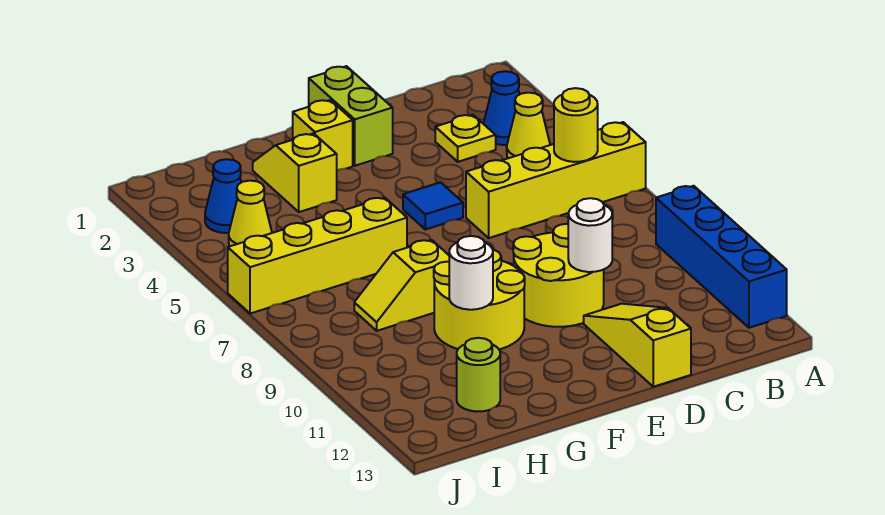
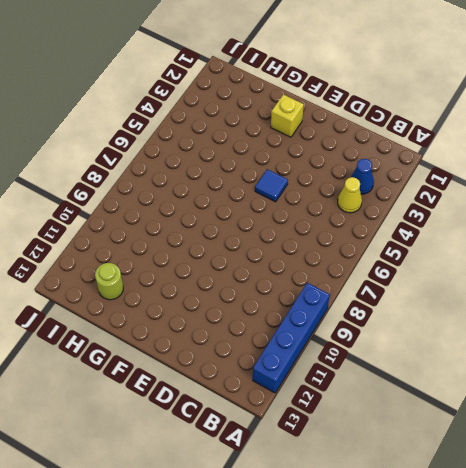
none -> yellow 1x4 brick [466,122,646,238]
none -> yellow 1x1 plate [435,115,496,162]
none -> yellow 2x2 round brick [513,224,604,327]

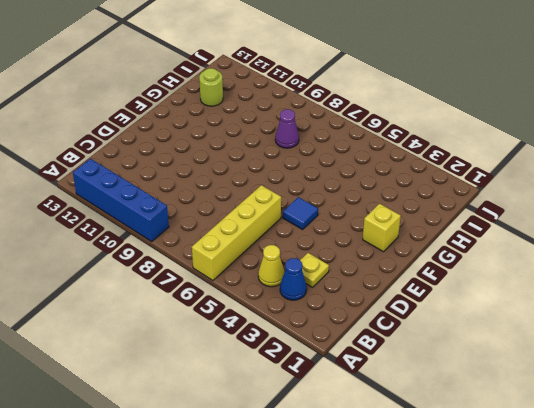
purple 1x1 cone [275,109,299,148] -> yellow 1x2 slope [354,240,449,331]
none -> yellow 2x2 round brick [513,224,604,327]
none -> yellow 1x3 slope [584,304,691,387]
none -> lime 1x2 brick [309,66,393,166]

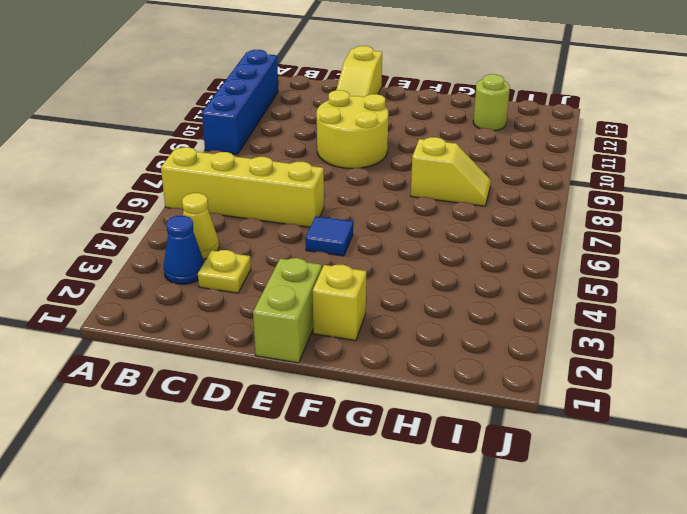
none -> yellow 2x2 round brick [434,250,525,349]
none -> yellow 1x2 slope [253,133,337,212]
none -> yellow 1x4 brick [228,197,407,314]

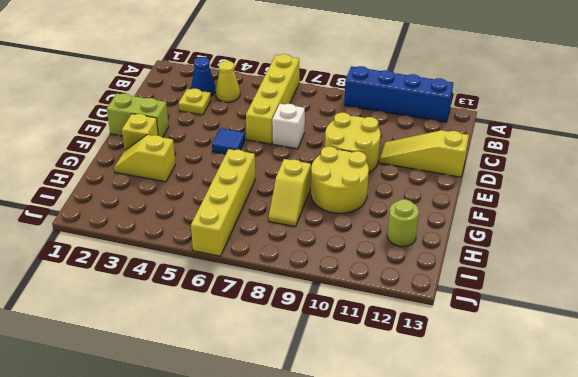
white 1x1 brick [272,104,305,149] -> none
none -> blue 1x1 cone [205,159,241,233]
none -> yellow 1x1 cone [229,181,272,246]
none -> yellow 1x1 round brick [554,88,598,162]

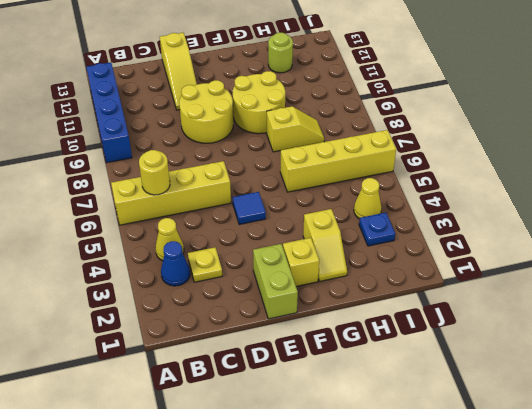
blue 1x1 plate [359,213,395,246] -> blue 1x1 cone [205,159,241,233]
none -> white 1x1 round brick [568,198,612,272]
none -> white 1x1 round brick [449,236,493,310]

